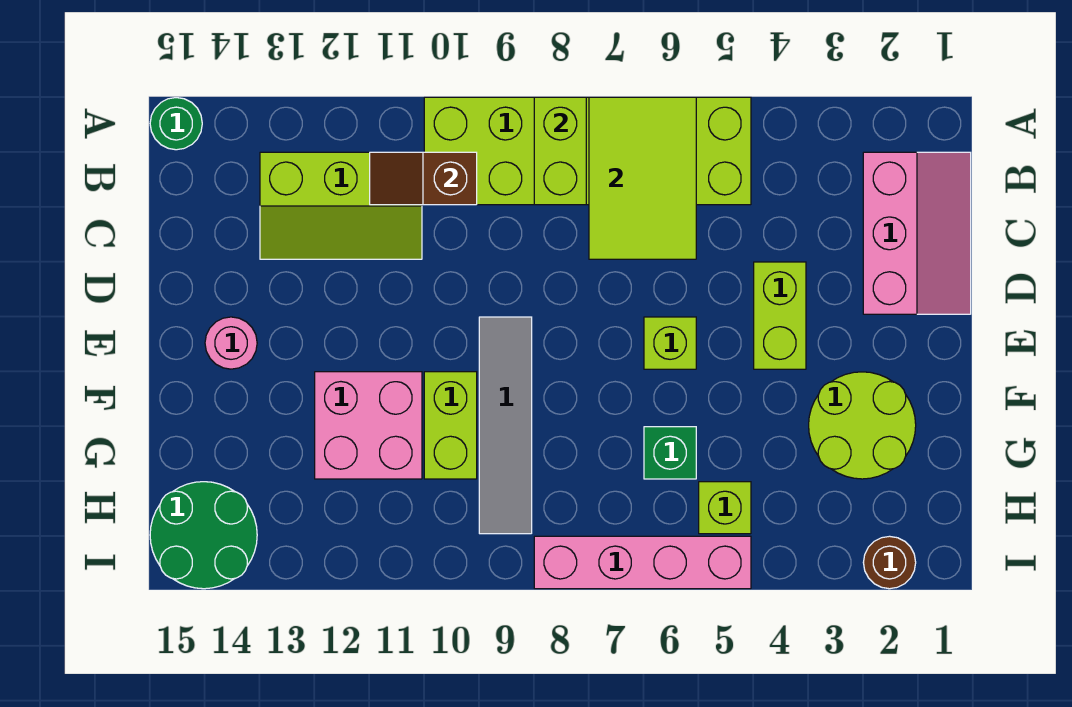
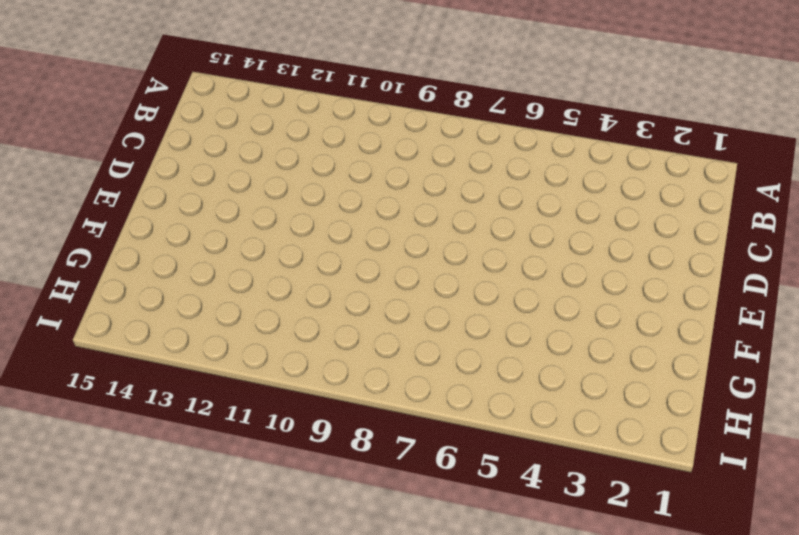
none -> lime 2x6 brick [424,97,751,205]
none -> green 1x1 round brick [150,98,202,150]
none -> pink 2x3 slope [863,152,971,314]

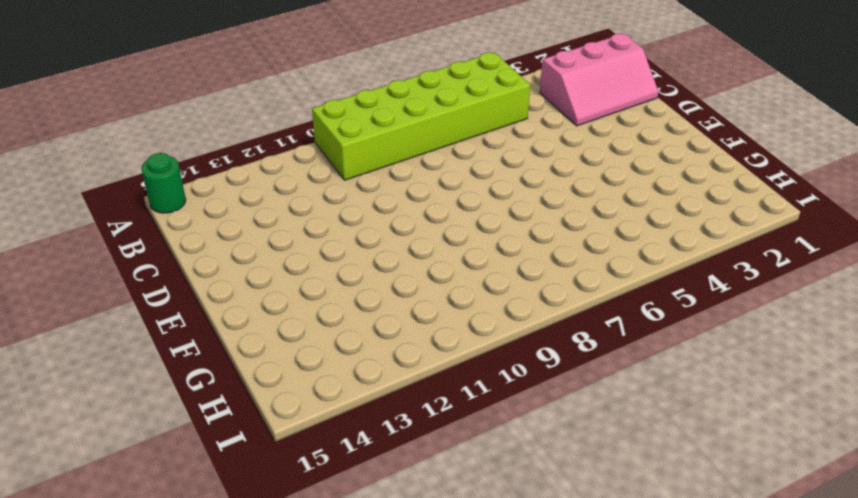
pink 2x3 slope [540,34,658,126] -> pink 2x3 slope turned to [863,152,971,314]
none -> lime 2x3 slope [260,152,422,259]
none -> lime 1x2 brick [754,262,806,369]
none -> lime 1x1 brick [644,317,696,369]

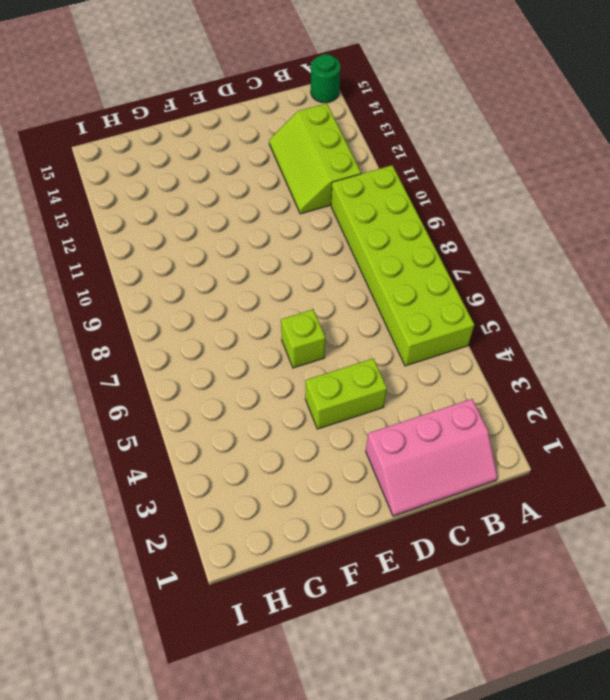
none -> grey 1x4 tile [479,317,532,534]
none -> pink 1x1 round brick [205,317,257,369]
none -> lime 2x2 round brick [809,372,916,479]

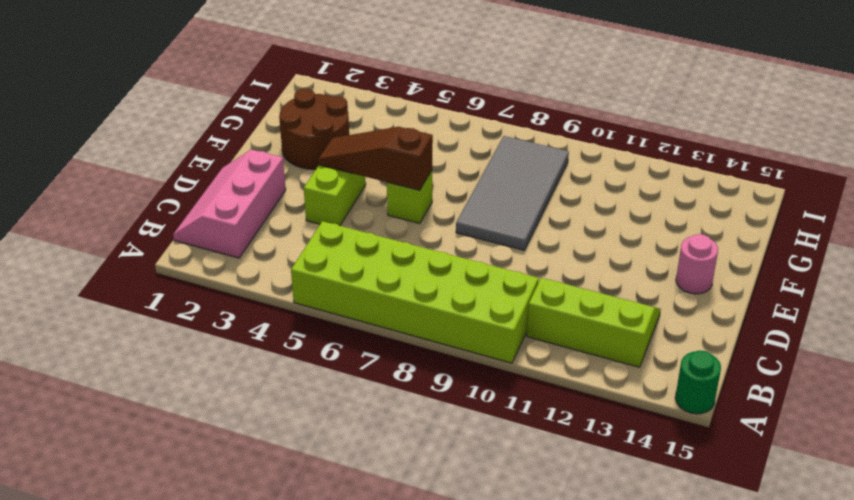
brown 1x3 slope [318,127,433,190] -> none
grey 2x4 tile [456,136,569,250] -> grey 1x4 tile [479,317,532,534]
brown 2x2 round brick [279,89,349,169] -> lime 2x2 round brick [809,372,916,479]
none -> lime 1x2 brick [424,372,477,479]
none -> pink 2x2 brick [315,372,422,479]
none -> green 1x1 brick [644,427,696,479]

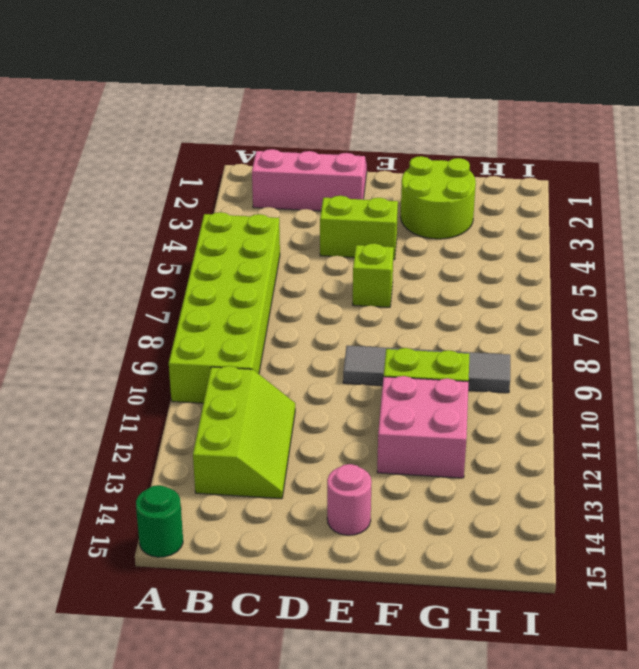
none -> green 1x1 brick [644,427,696,479]
none -> lime 1x1 brick [699,482,751,534]
none -> green 2x2 round brick [150,482,257,589]

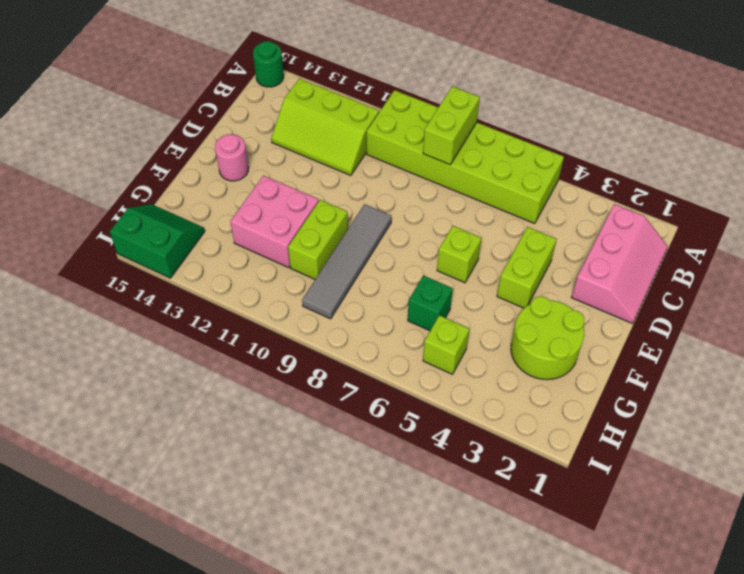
green 2x2 slope [110,204,205,278] -> green 2x2 round brick [150,482,257,589]
none -> brown 1x1 round brick [863,536,916,589]
none -> pink 1x4 brick [534,536,751,589]
none -> lime 2x3 tile [589,97,696,259]

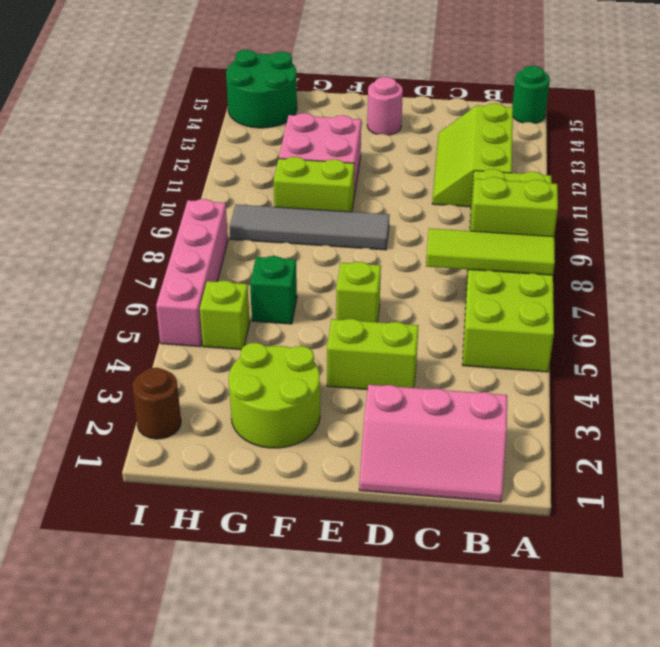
lime 1x3 tile [426,228,555,275] -> lime 2x3 tile [589,97,696,259]
none -> brown 1x2 slope [370,152,477,205]

